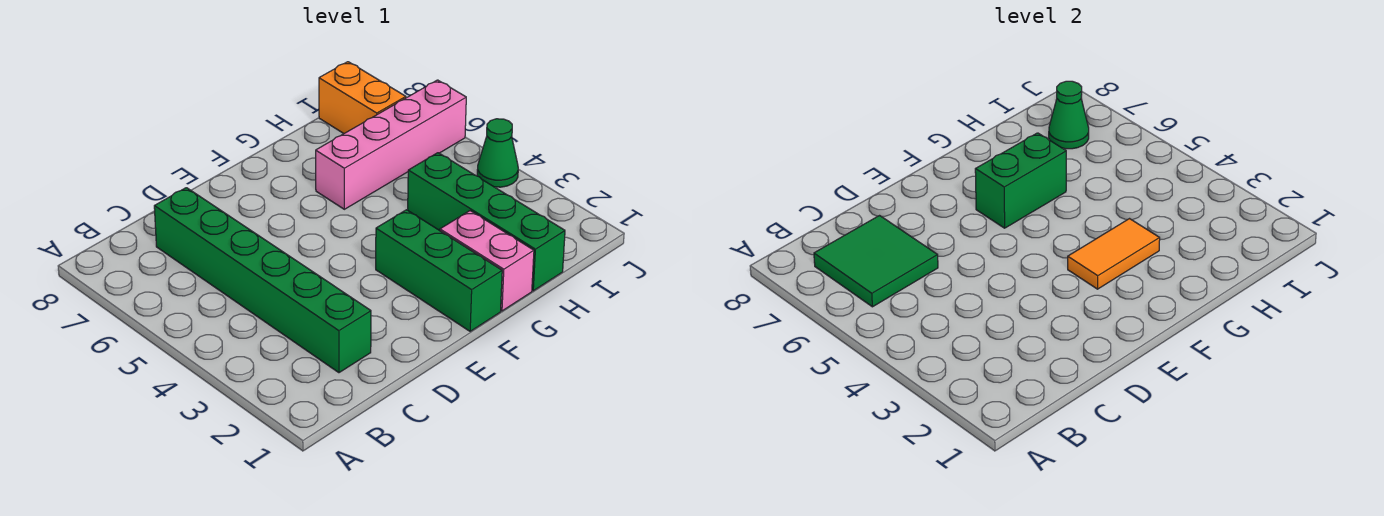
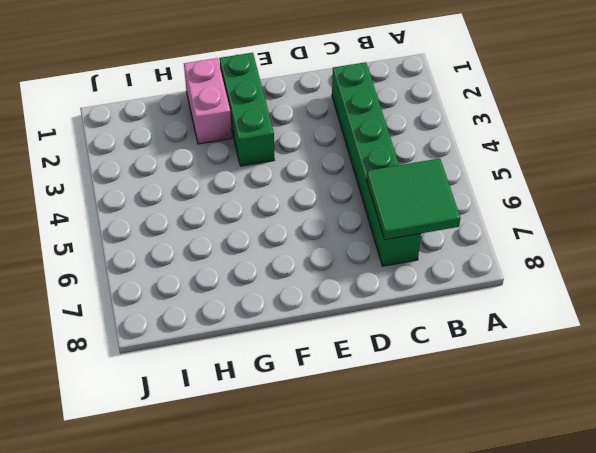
none -> pink 1x4 brick [316,80,466,209]
none -> green 1x4 brick [408,153,565,291]

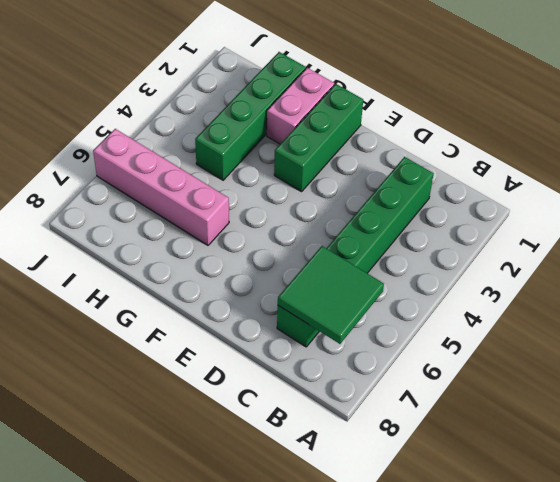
none -> orange 1x2 brick [319,62,406,133]
none -> green 1x1 cone [477,119,518,187]

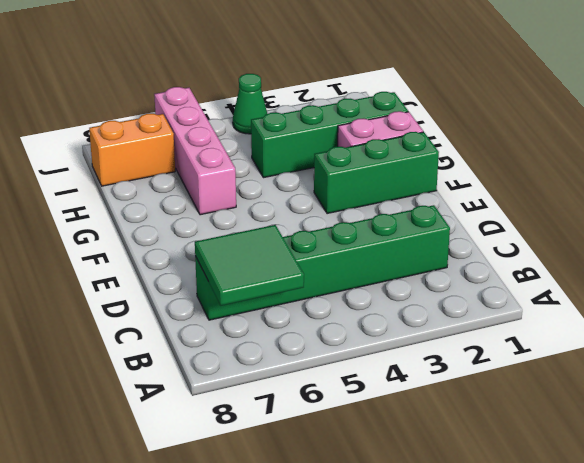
none -> orange 1x2 tile [1068,219,1160,289]
none -> green 1x2 brick [975,133,1066,228]

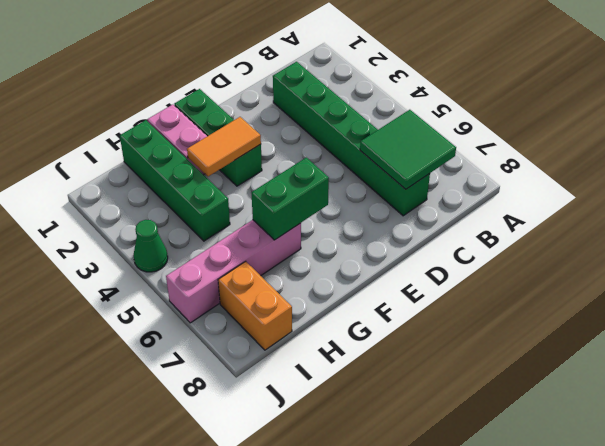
none -> green 1x1 cone [1049,81,1089,149]

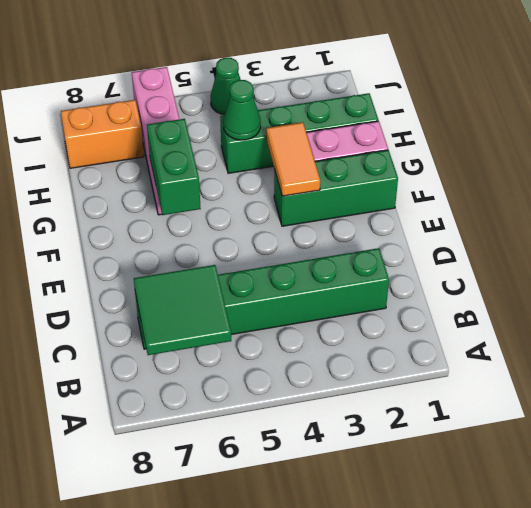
green 1x1 cone [223,80,261,140] -> green 1x1 cone moved to [1049,81,1089,149]

